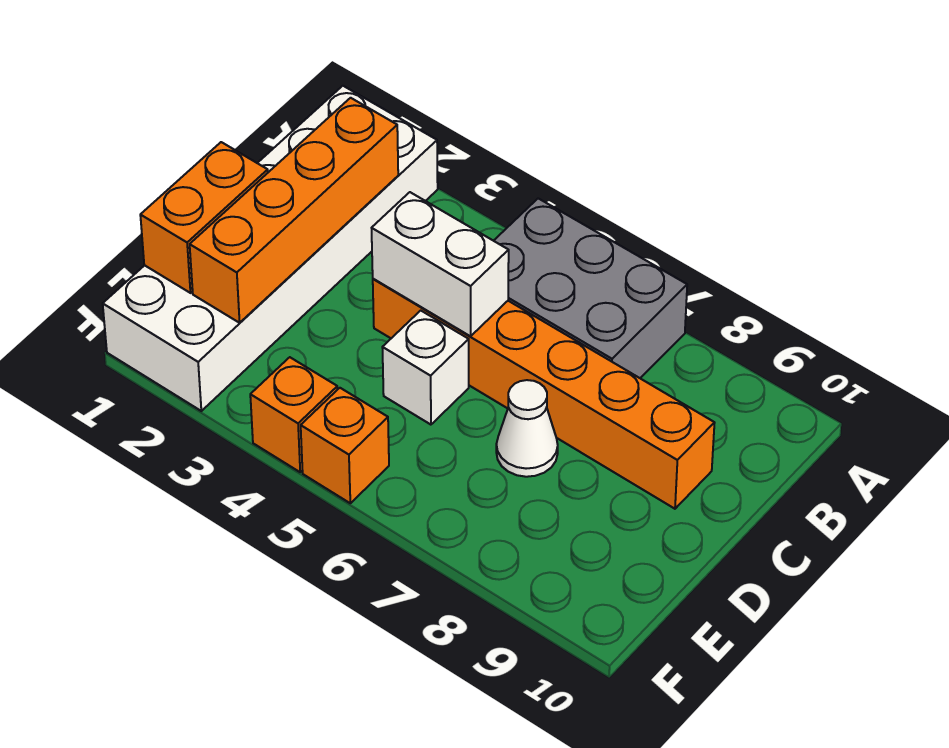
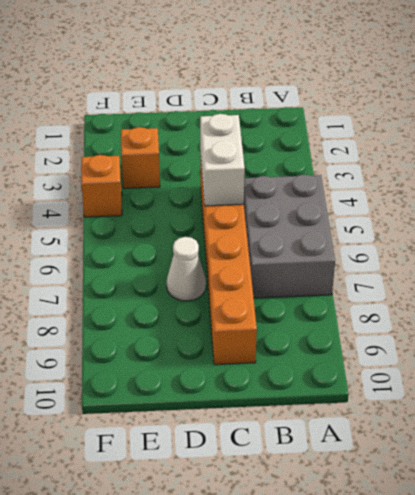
orange 1x1 brick [121,127,160,189] -> orange 1x1 brick moved to [301,388,389,503]
none -> white 2x6 brick [103,86,438,411]
none -> white 1x1 brick [382,311,469,425]

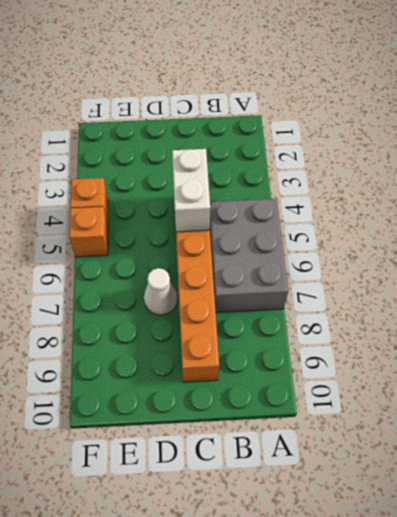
none -> white 2x6 brick [103,86,438,411]
none -> white 1x1 brick [382,311,469,425]

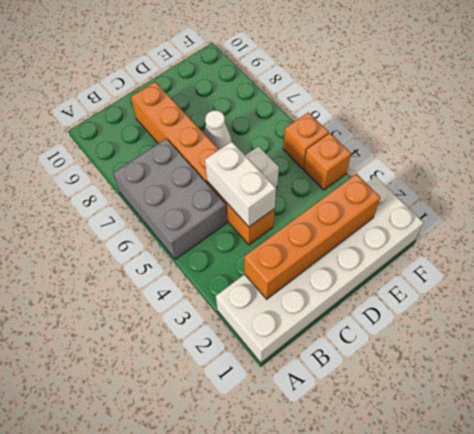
none -> orange 1x2 brick [140,142,268,293]

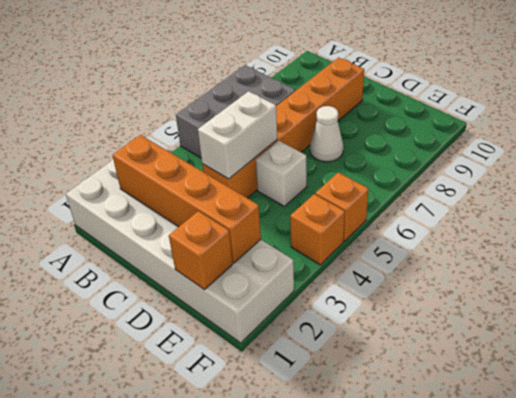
orange 1x1 brick [169,211,233,290] -> orange 1x2 brick [140,142,268,293]

